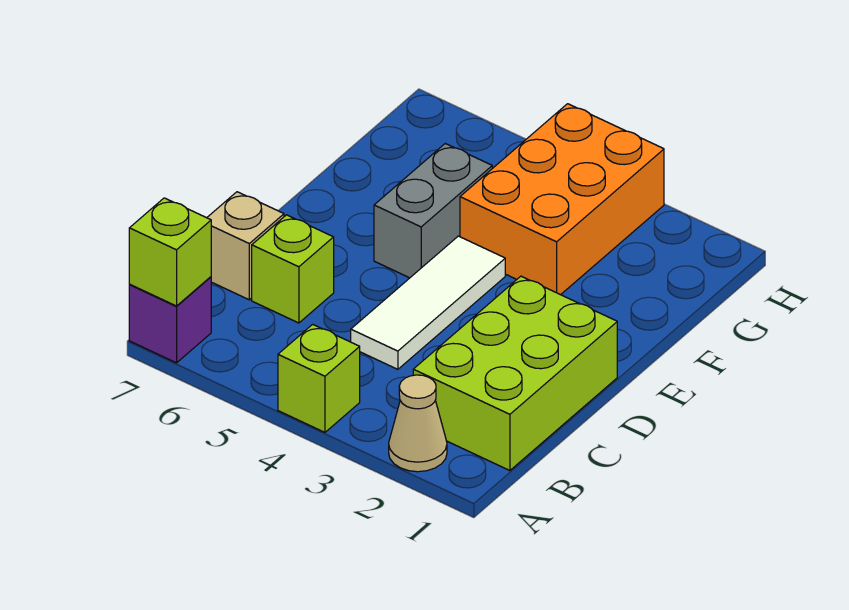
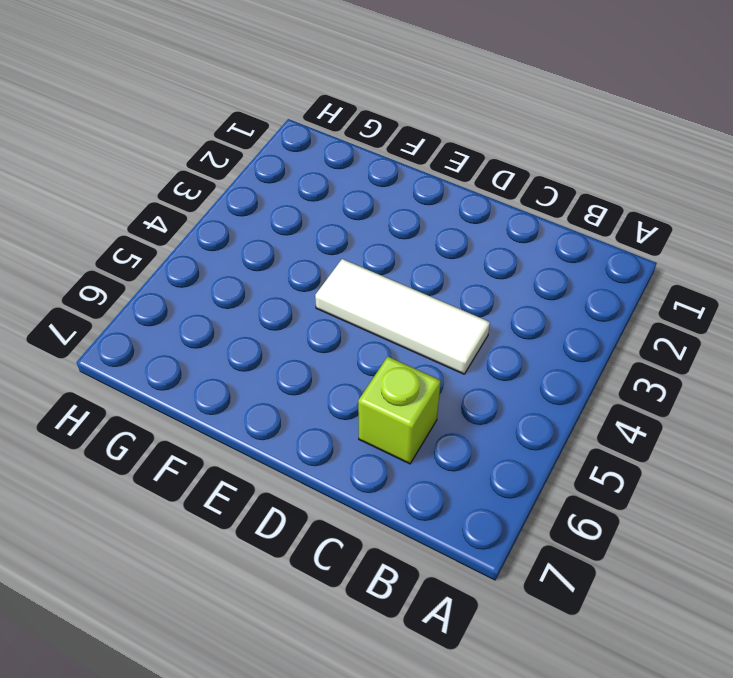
none -> tan 1x1 cone [389,375,447,472]
none -> lime 1x1 brick [278,324,360,432]

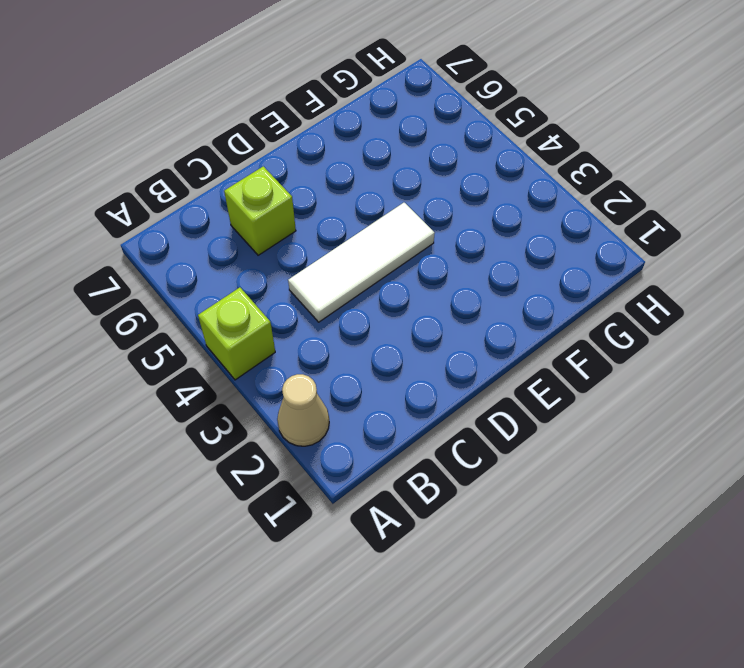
none -> purple 1x1 brick [129,277,211,363]
none -> lime 2x3 brick [413,276,617,471]

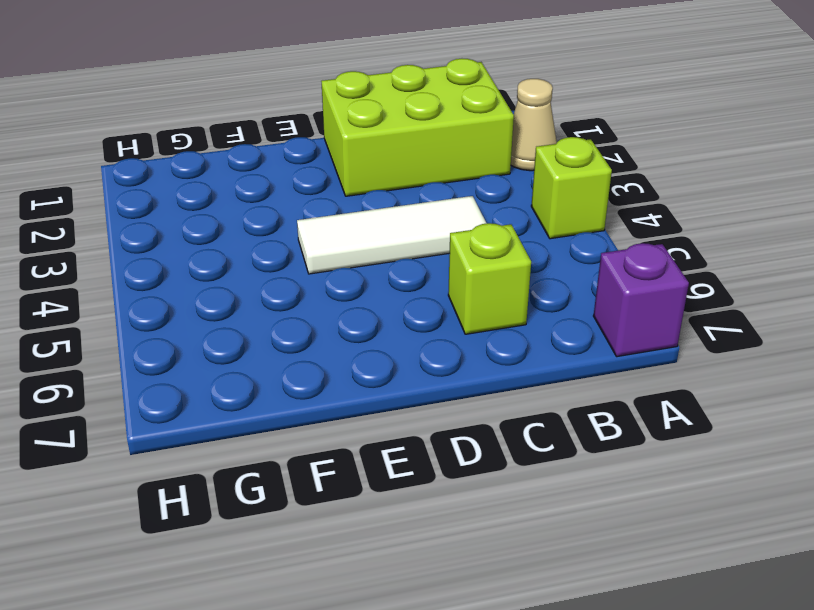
none -> tan 1x1 brick [207,192,284,300]
none -> grey 1x2 brick [374,144,492,278]

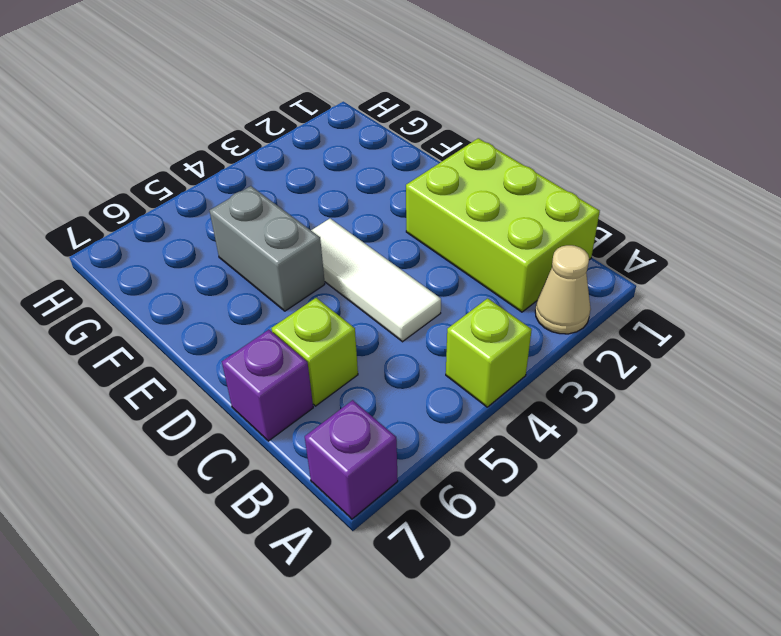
purple 1x1 brick [222,330,313,441] -> tan 1x1 brick [207,192,284,300]
none -> orange 2x3 brick [460,104,664,295]
none -> lime 1x1 brick [129,198,211,306]

